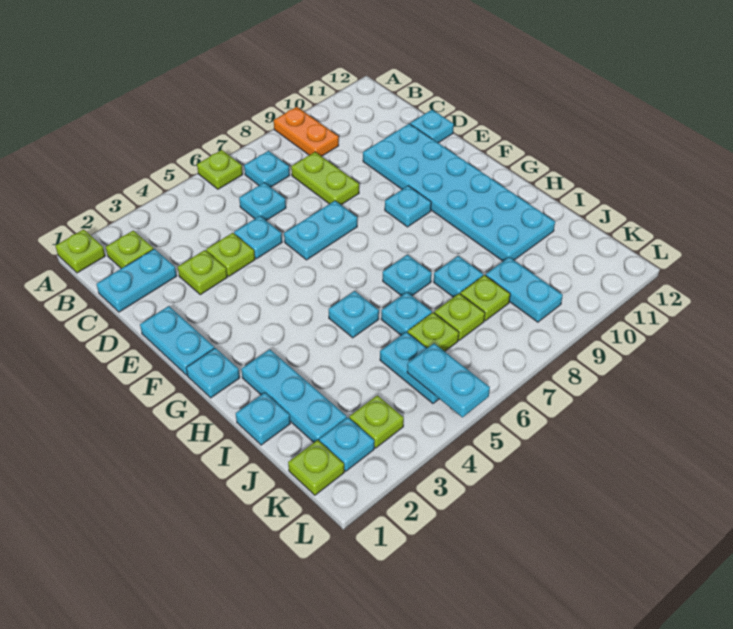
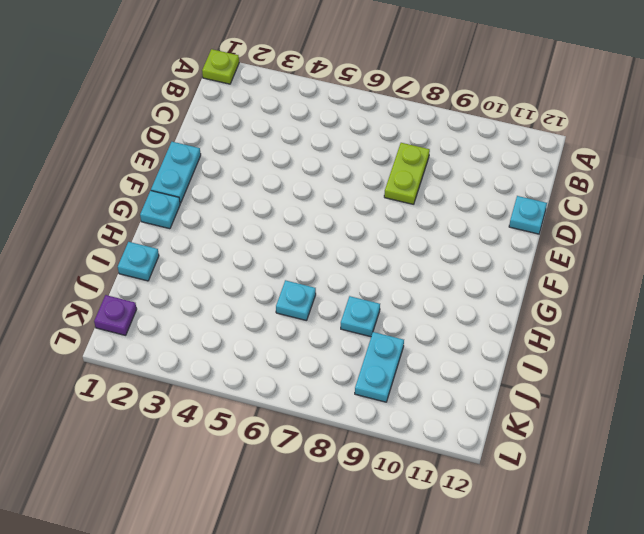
purple 1x1 plate [94,295,137,335] -> lime 1x1 plate [288,440,344,495]
none -> lime 1x1 plate [197,150,243,189]
none -> orange 1x2 plate [274,107,339,156]
none -> lime 1x1 plate [106,231,153,269]
none -> cyan 1x1 plate [244,151,290,187]

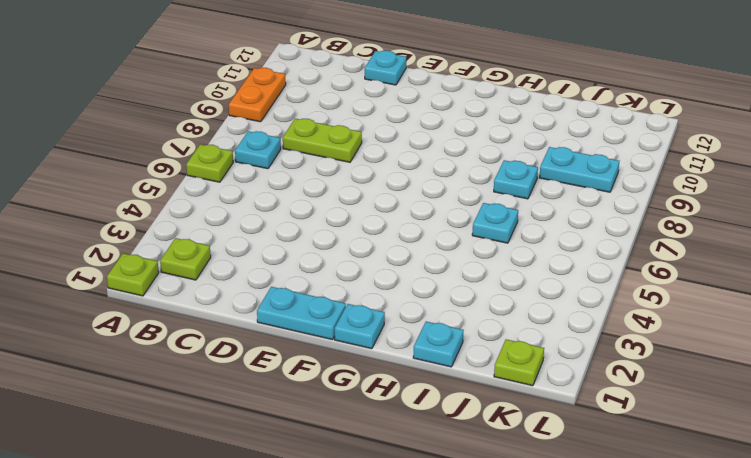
orange 1x2 plate [229,68,286,122] -> orange 1x2 plate turned to [274,107,339,156]
none -> cyan 1x2 plate [97,249,177,312]
none -> cyan 1x1 plate [239,182,286,220]
none -> lime 1x1 plate [178,250,227,295]
none -> lime 1x1 plate [206,233,255,276]

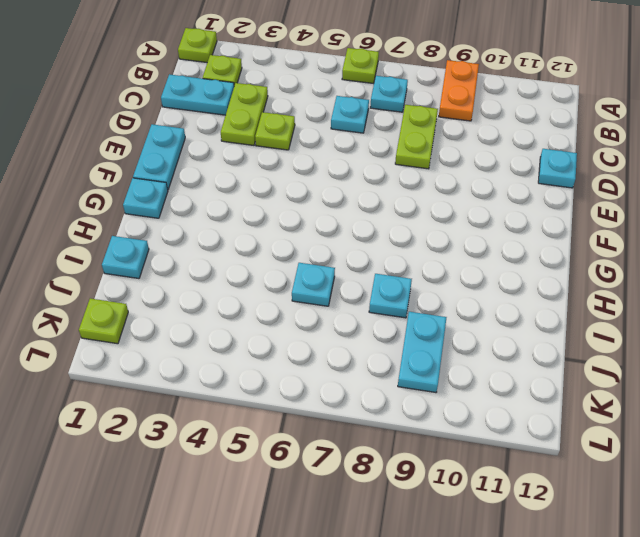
lime 1x2 plate [221,83,268,145] -> lime 1x1 plate [178,250,227,295]
none -> cyan 1x1 plate [234,216,282,259]
none -> cyan 2x6 plate [363,124,555,261]
none -> cyan 1x2 plate [284,201,357,260]
none -> cyan 1x1 plate [385,186,431,227]

